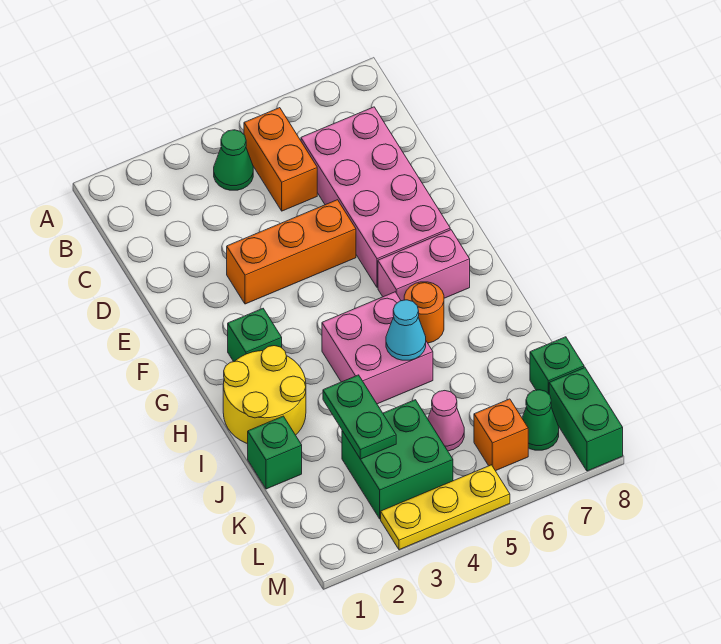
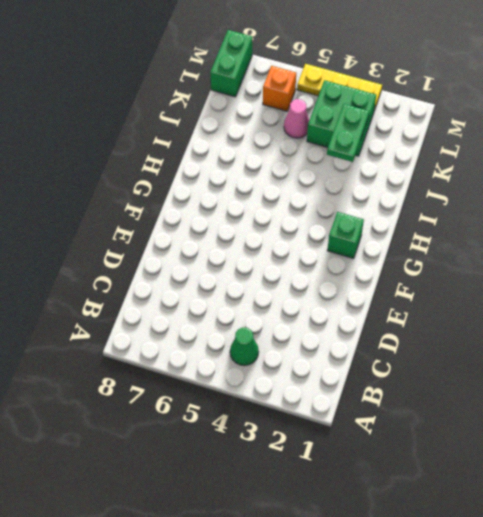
none -> orange 1x2 brick [244,108,317,211]
none -> pink 2x4 brick [301,107,450,288]
none -> orange 1x3 brick [227,200,356,304]

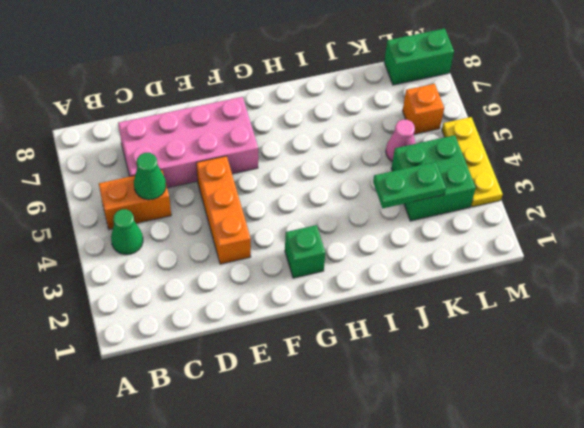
green 1x1 cone [134,153,166,200] -> green 1x1 cone moved to [522,390,559,450]
none -> pink 1x2 brick [378,230,470,301]
none -> yellow 2x2 round brick [223,346,306,444]
none -> pink 2x2 brick [322,292,433,404]

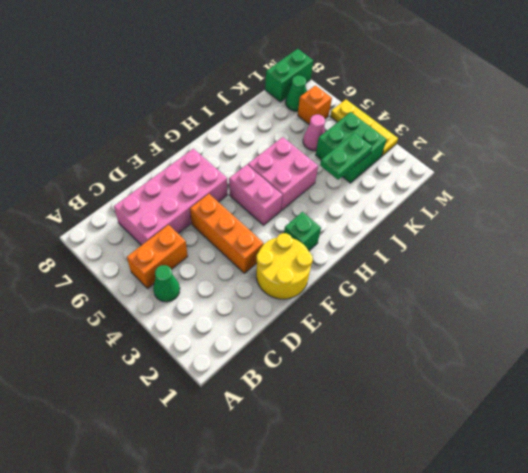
yellow 2x2 round brick [256,233,313,299] -> yellow 2x2 round brick moved to [223,346,306,444]
pink 1x2 brick [229,165,283,225] -> pink 1x2 brick moved to [378,230,470,301]
none -> orange 1x1 round brick [404,282,444,343]
none -> green 1x1 brick [248,416,302,489]
none -> green 1x1 brick [530,337,584,394]

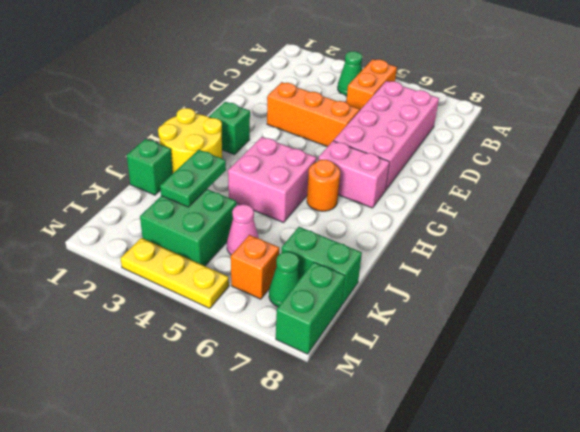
green 1x2 brick [282,227,362,304] -> green 1x1 brick [530,337,584,394]
none -> cyan 1x1 cone [386,300,426,360]

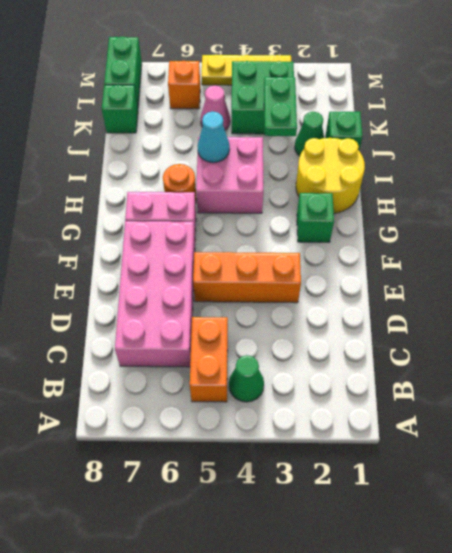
green 1x1 cone [295,112,324,156] -> green 1x1 cone moved to [522,390,559,450]

